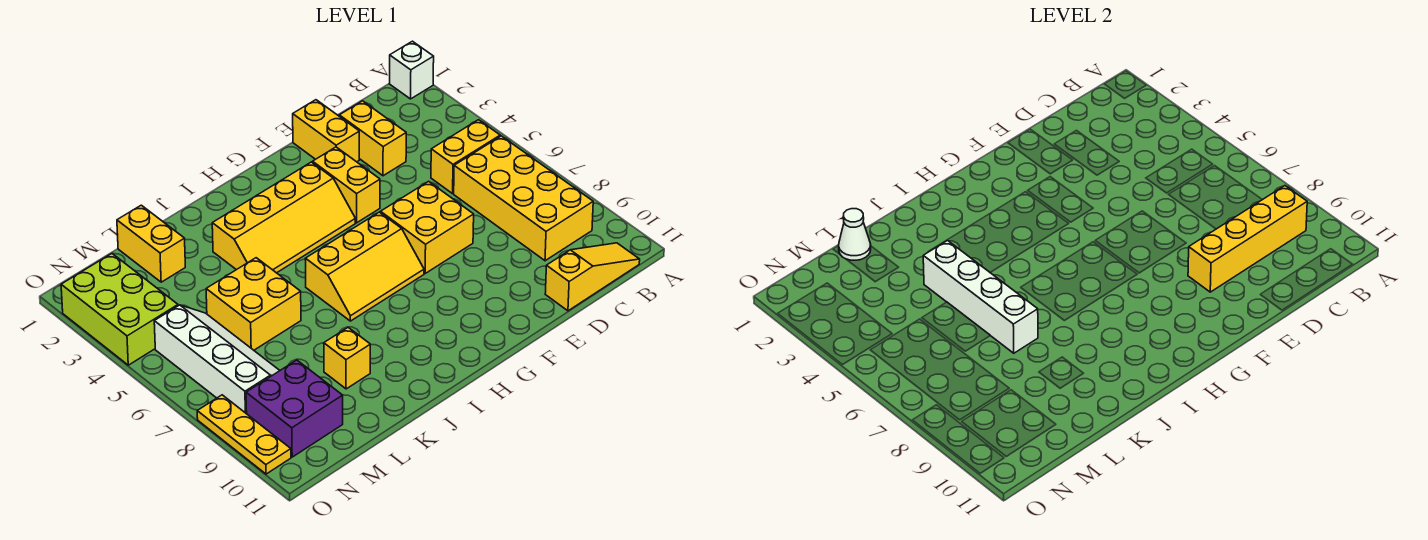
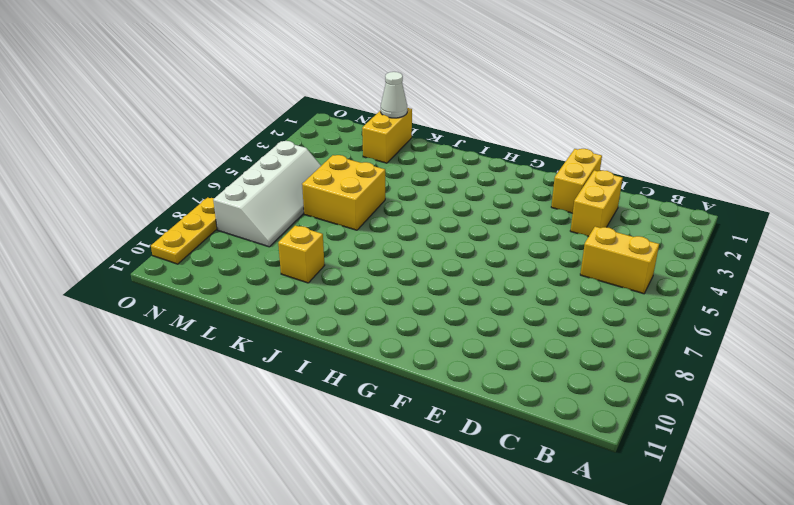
none -> white 1x1 brick [389,41,434,99]
none -> yellow 2x4 brick [454,136,593,261]
none -> yellow 1x3 slope [545,243,640,311]

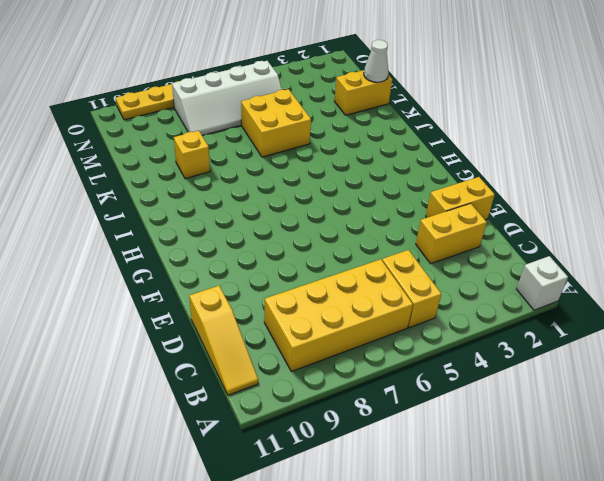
none -> yellow 2x2 brick [381,181,474,273]
none -> yellow 1x2 brick [313,147,380,223]
none -> yellow 2x4 slope [212,162,355,273]

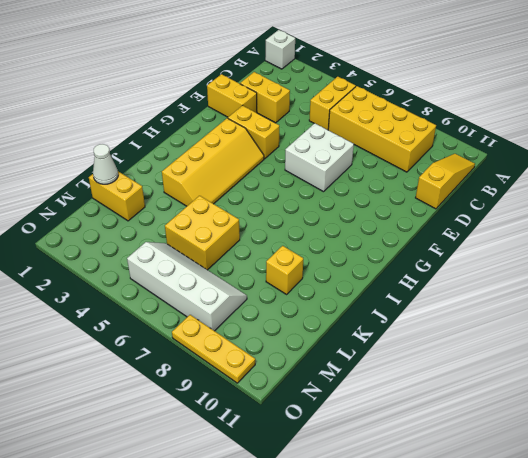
white 2x2 brick [285,123,354,192] -> yellow 2x2 brick [381,181,474,273]
none -> yellow 2x3 slope [305,212,424,321]
none -> purple 2x2 brick [246,360,343,457]
none -> lime 2x3 brick [61,254,178,365]

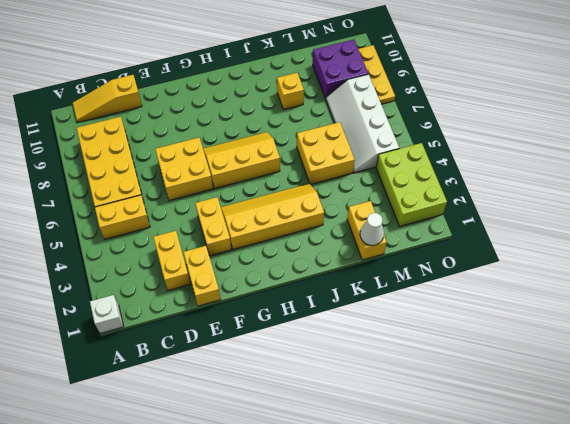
none -> yellow 1x4 brick [1188,186,1307,292]
none -> white 1x4 brick [923,241,1038,353]

